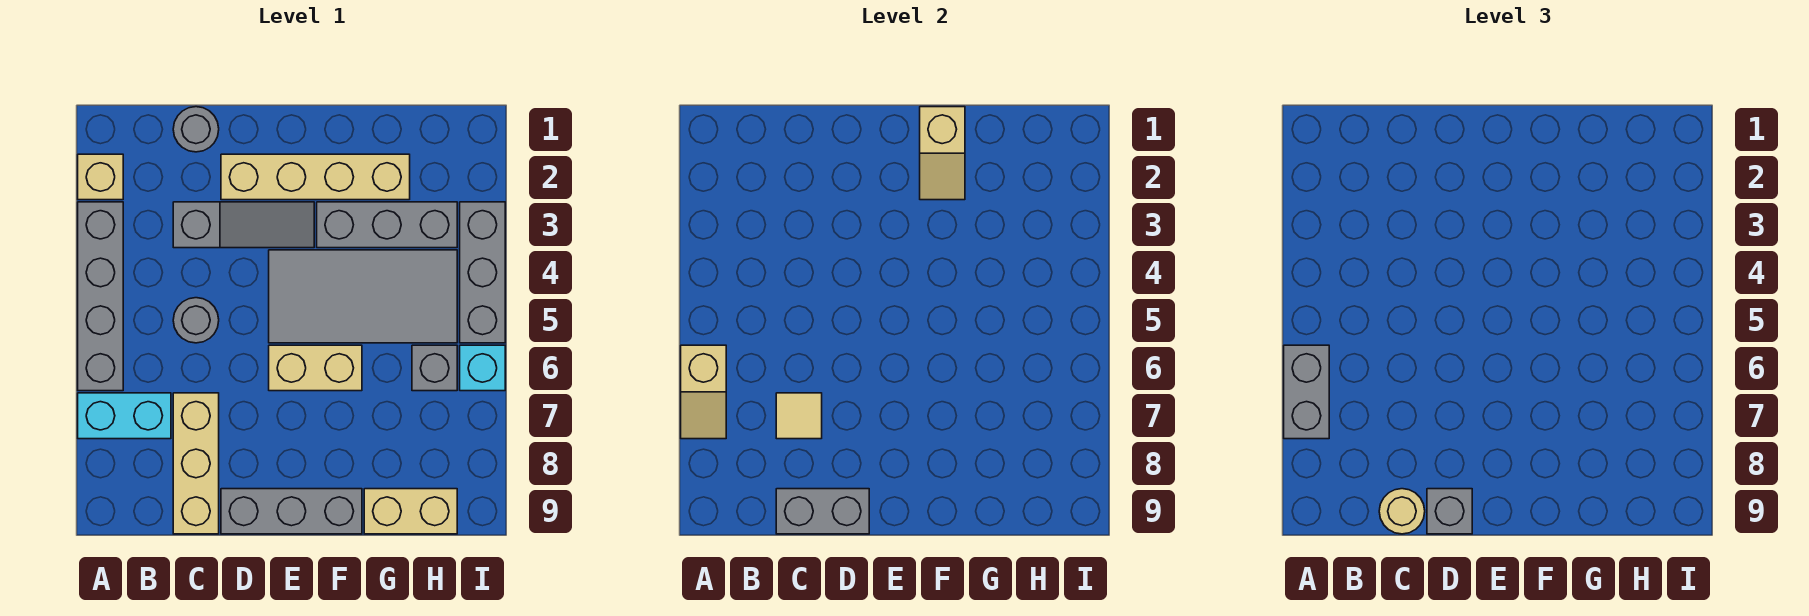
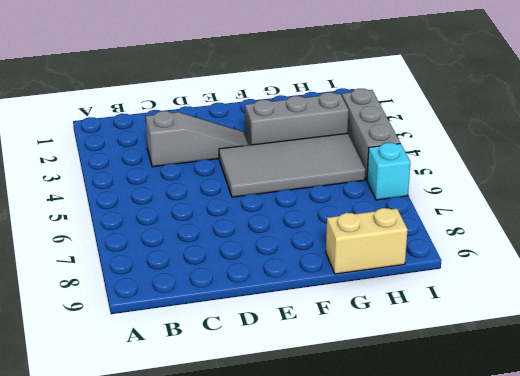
none -> tan 1x1 brick [78,154,123,200]
none -> grey 1x4 brick [78,202,123,391]
none -> cyan 1x2 brick [78,393,171,439]

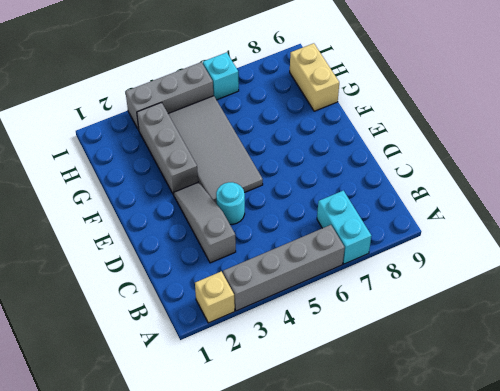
cyan 1x1 round brick [216,182,245,224] -> none
none -> grey 1x1 round brick [173,107,219,152]
none -> grey 1x1 round brick [173,298,219,343]
none -> tan 1x3 brick [173,393,219,534]

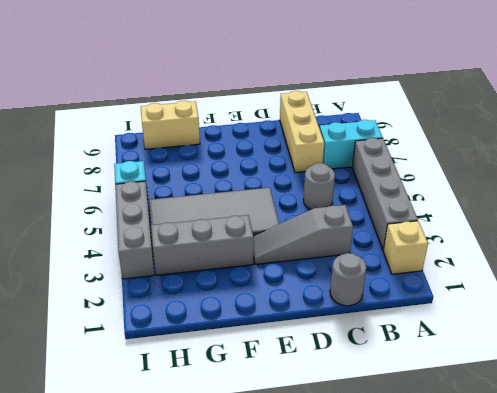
none -> tan 1x4 brick [221,154,410,200]
none -> grey 1x3 brick [221,489,362,534]
none -> tan 1x2 brick [269,345,362,391]

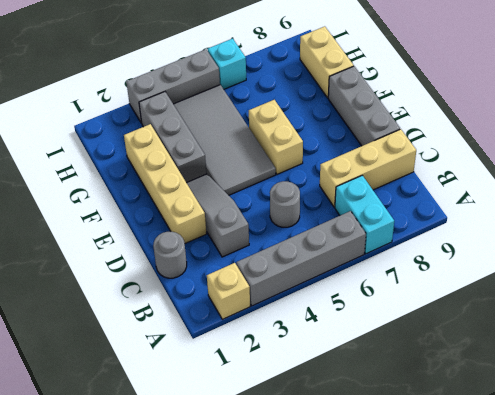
none -> grey 1x1 brick [412,345,457,391]
none -> tan 1x2 slope [681,345,726,439]
none -> tan 1x1 tile [776,393,822,439]

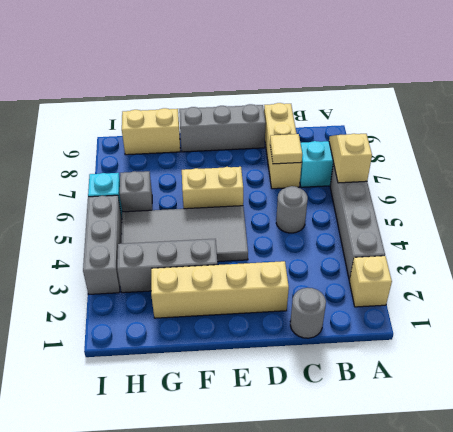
none -> grey 1x3 slope [173,202,314,248]
none -> grey 1x2 brick [776,489,869,534]
none -> tan 1x2 slope [920,107,965,200]

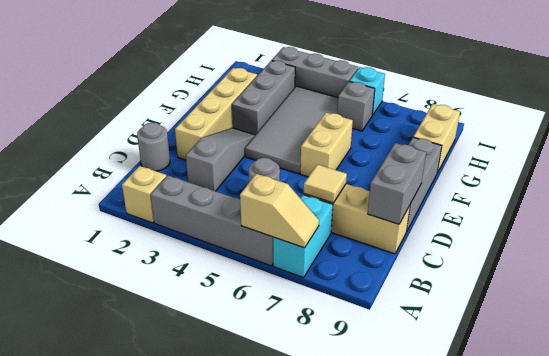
none -> tan 1x2 slope [920,107,965,200]
none -> grey 1x2 brick [1284,345,1329,439]
none -> tan 1x1 round brick [1379,489,1425,534]

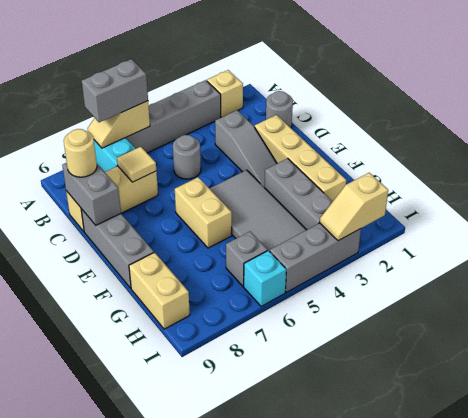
tan 1x2 slope [320,173,388,241] -> tan 1x2 slope moved to [920,107,965,200]
none -> grey 1x1 brick [1427,489,1472,534]

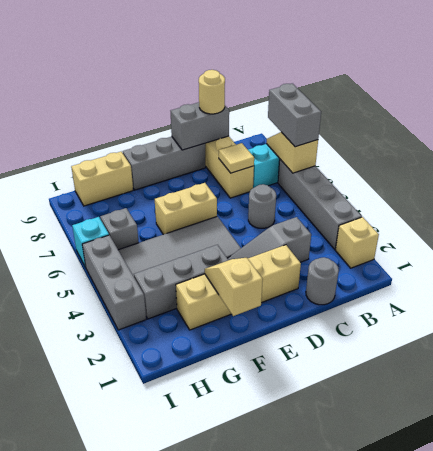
none -> grey 1x1 brick [1427,489,1472,534]

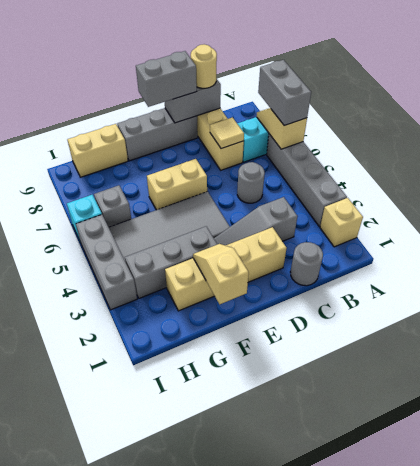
grey 1x2 brick [136,51,197,107] -> grey 1x1 brick [1427,489,1472,534]

